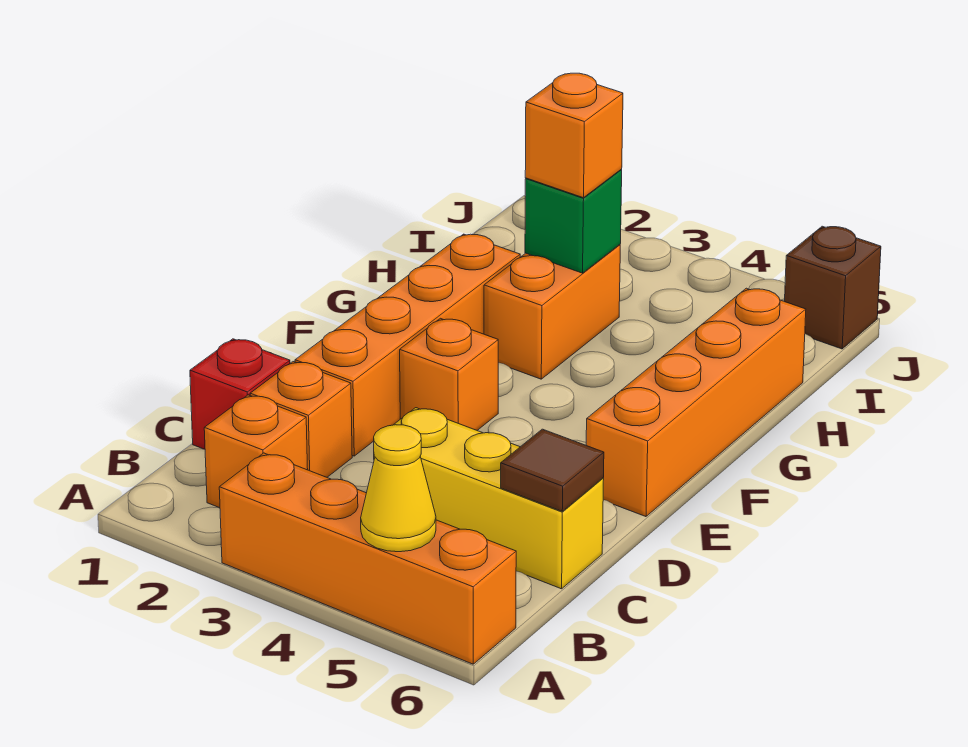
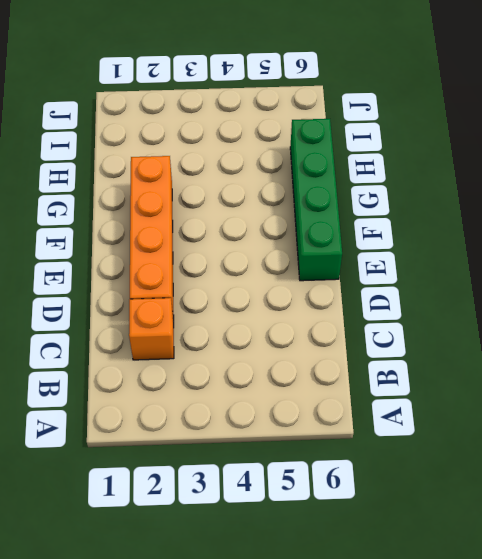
green 1x4 brick [290,119,342,281] -> orange 1x4 brick [586,288,806,517]
none -> orange 1x4 brick [219,453,516,664]
none -> orange 1x1 brick [204,395,308,508]
none -> red 1x1 brick [190,339,290,449]

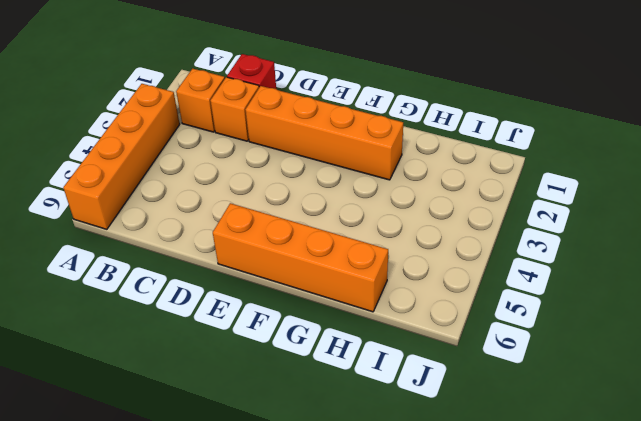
none -> yellow 1x3 brick [374,408,604,589]
none -> orange 1x1 brick [400,318,498,430]
none -> orange 1x2 brick [484,245,620,379]

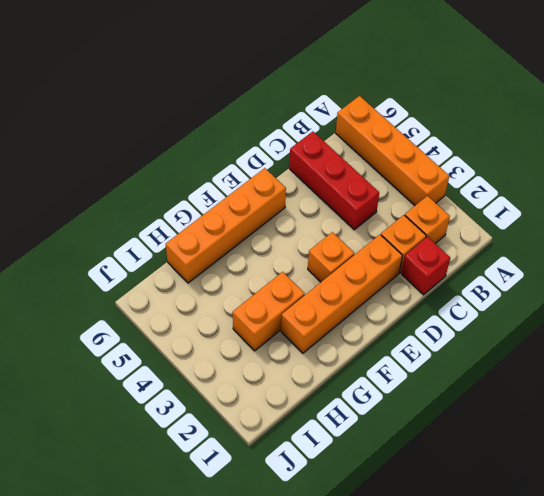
red 1x3 brick [289,132,379,230] -> yellow 1x3 brick [374,408,604,589]
none -> brown 1x1 brick [785,226,881,349]
none -> yellow 1x1 cone [361,425,436,552]
none -> brown 1x1 tile [501,429,604,511]

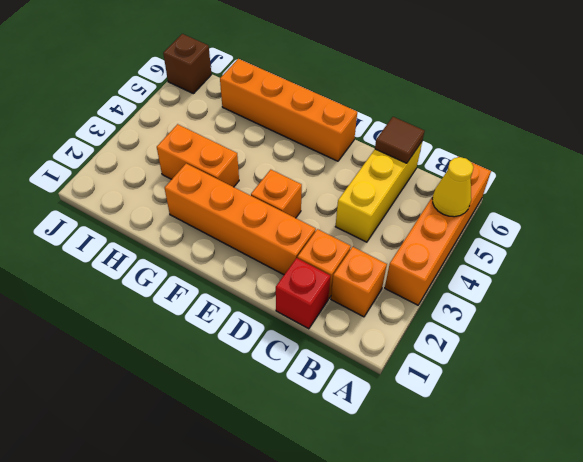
none -> green 1x1 brick [525,170,622,273]
none -> orange 1x1 brick [525,73,623,198]

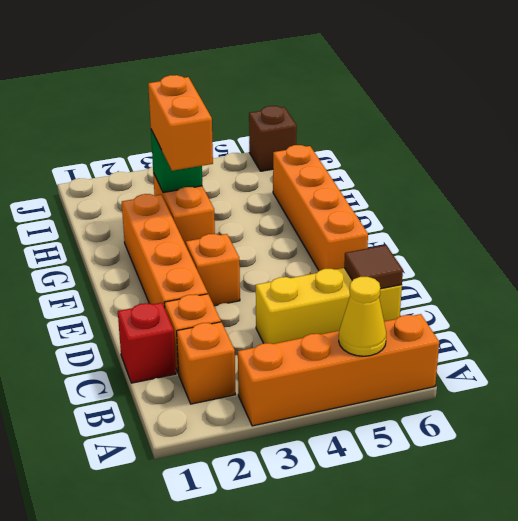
orange 1x2 brick [148,75,213,171] -> orange 1x1 brick [525,73,623,198]

